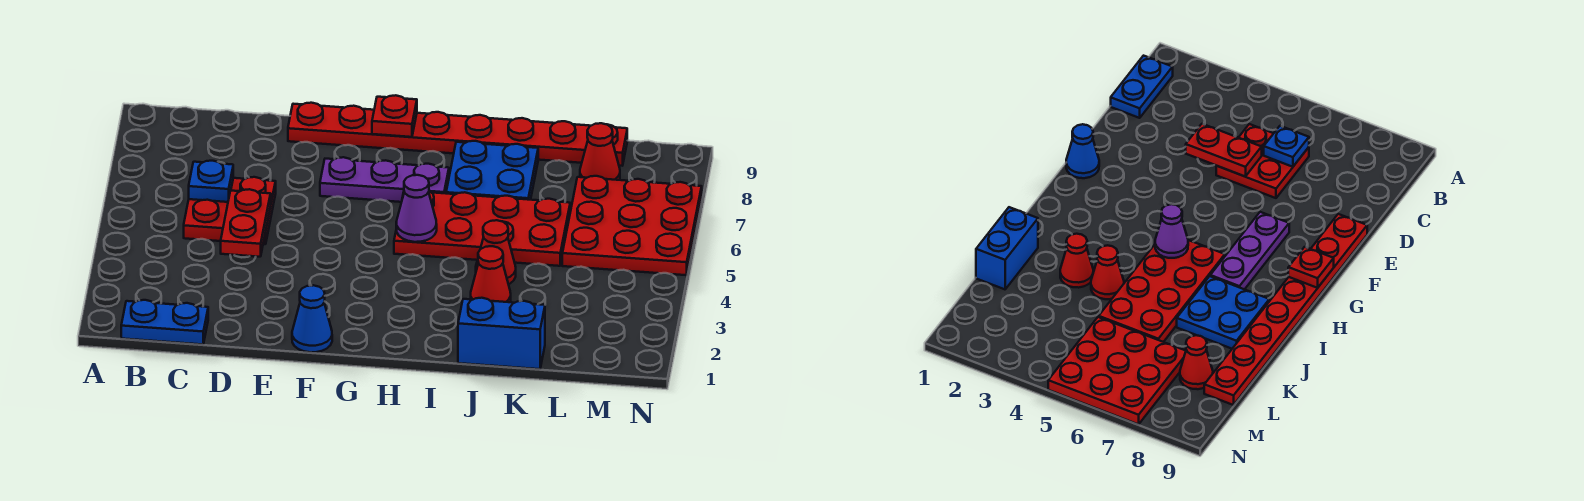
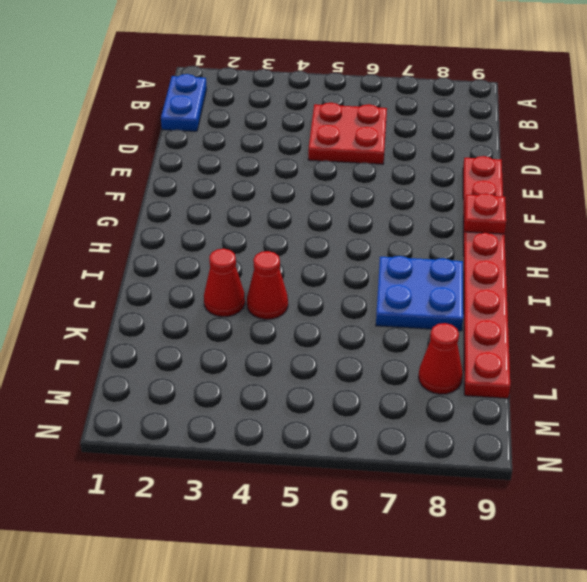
none -> blue 1x1 cone [292,285,332,352]
none -> purple 1x3 plate [320,157,449,202]
none -> red 2x4 plate [394,191,570,266]

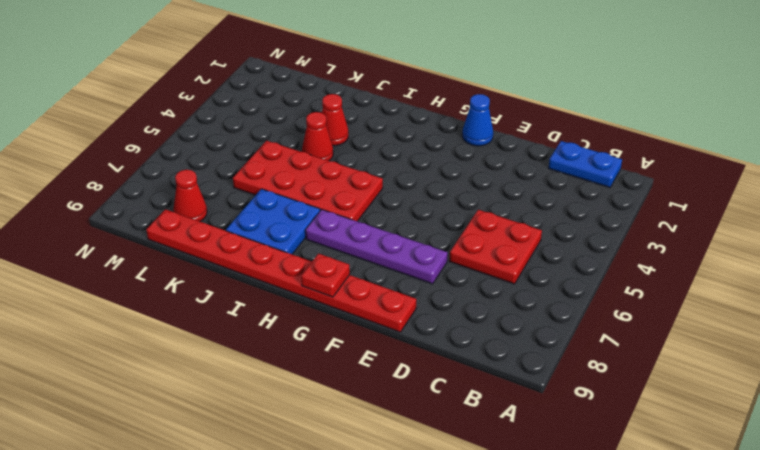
purple 1x4 plate [305,210,448,284] -> purple 1x3 plate [320,157,449,202]
none -> blue 1x2 brick [458,298,545,369]
none -> red 3x3 plate [562,176,702,275]
none -> blue 1x1 plate [189,161,233,202]

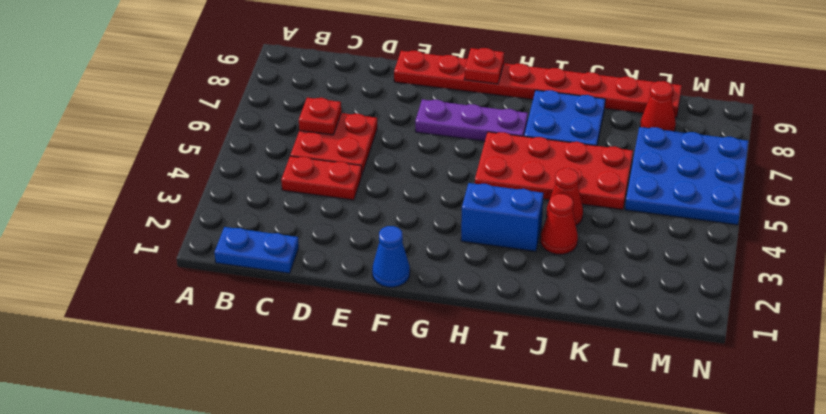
red 1x2 plate [281,156,362,200] -> red 1x2 plate turned to [221,189,271,257]
red 1x1 plate [299,98,341,135] -> blue 1x1 plate [189,161,233,202]
blue 1x2 brick [461,183,543,251] -> blue 1x2 brick moved to [458,298,545,369]
blue 3x3 plate [625,127,748,225] -> red 3x3 plate [562,176,702,275]
none -> purple 1x1 cone [396,175,437,242]

